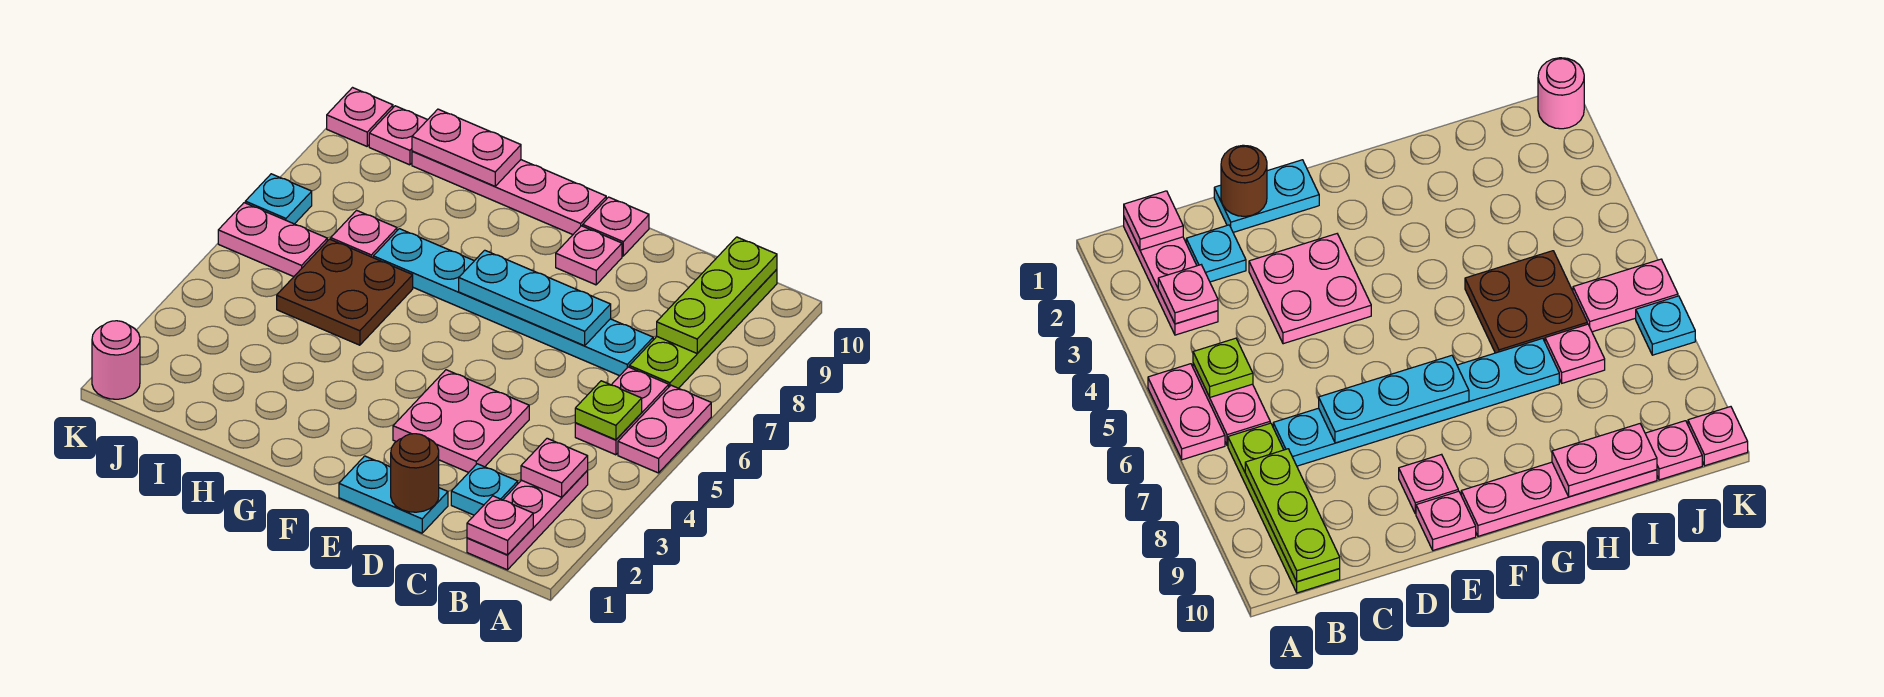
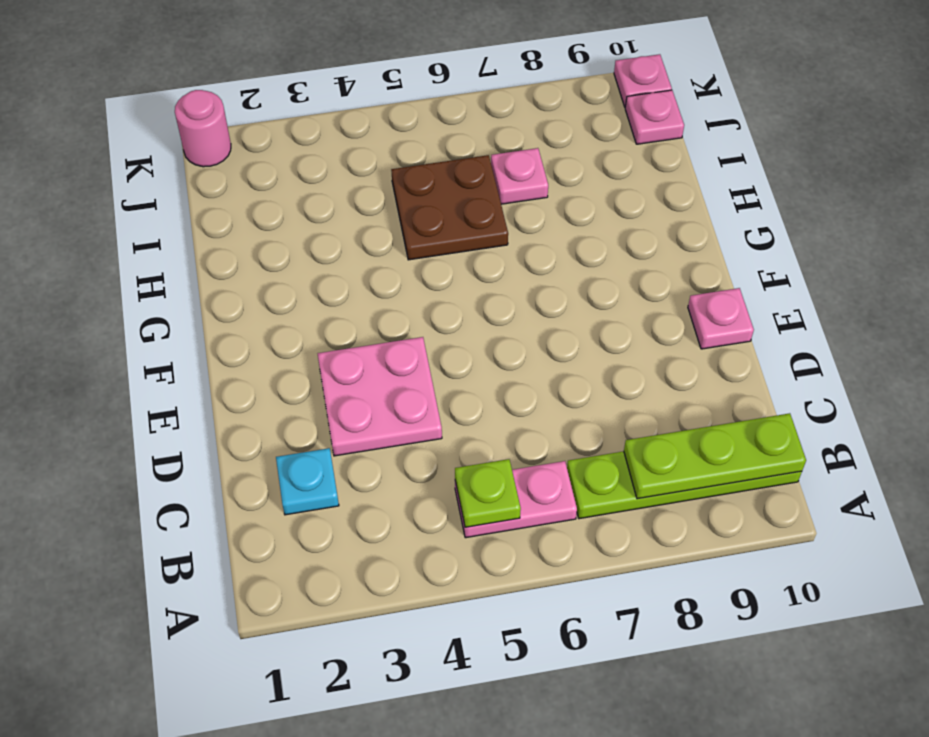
none -> pink 1x2 plate [618,385,711,473]
none -> pink 1x3 plate [467,471,588,570]
none -> cyan 1x6 plate [373,229,653,376]

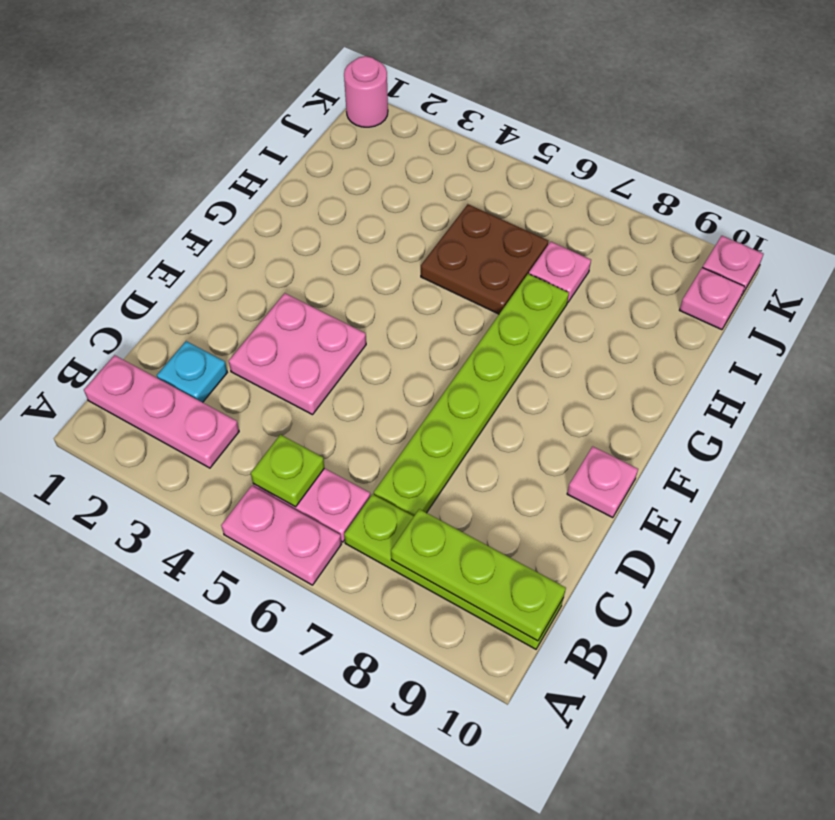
lime 1x6 plate [374,274,569,516] -> cyan 1x6 plate [373,229,653,376]
none -> cyan 1x2 plate [339,456,448,533]
none -> pink 1x1 plate [556,226,622,285]
none -> pink 1x4 plate [412,151,606,235]

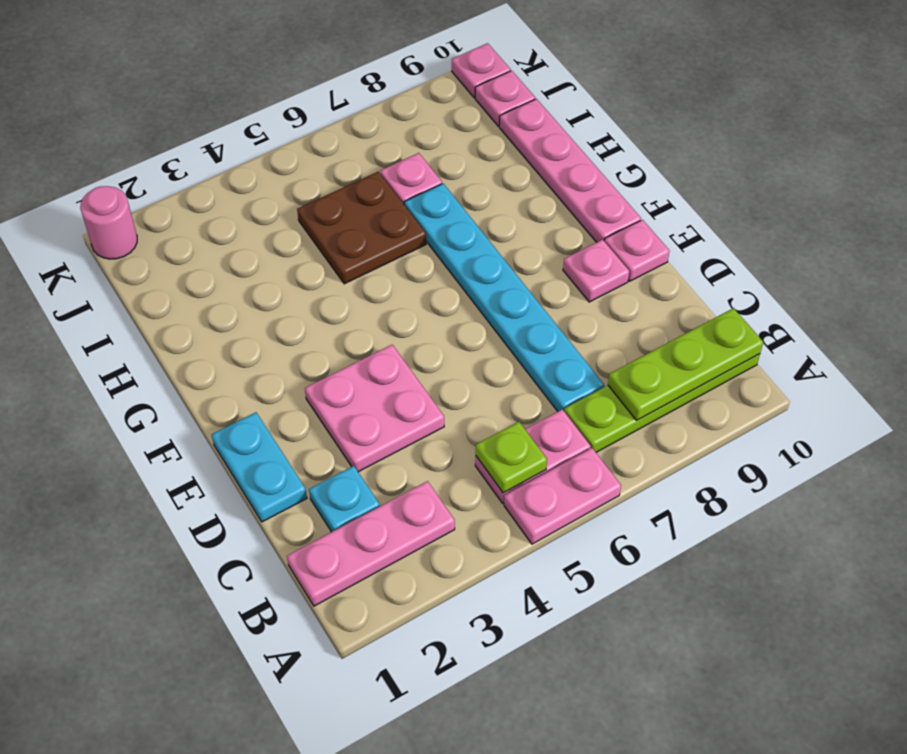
none -> pink 1x2 plate [218,203,327,277]
none -> cyan 1x1 plate [245,174,312,224]
none -> pink 1x1 plate [467,496,533,555]

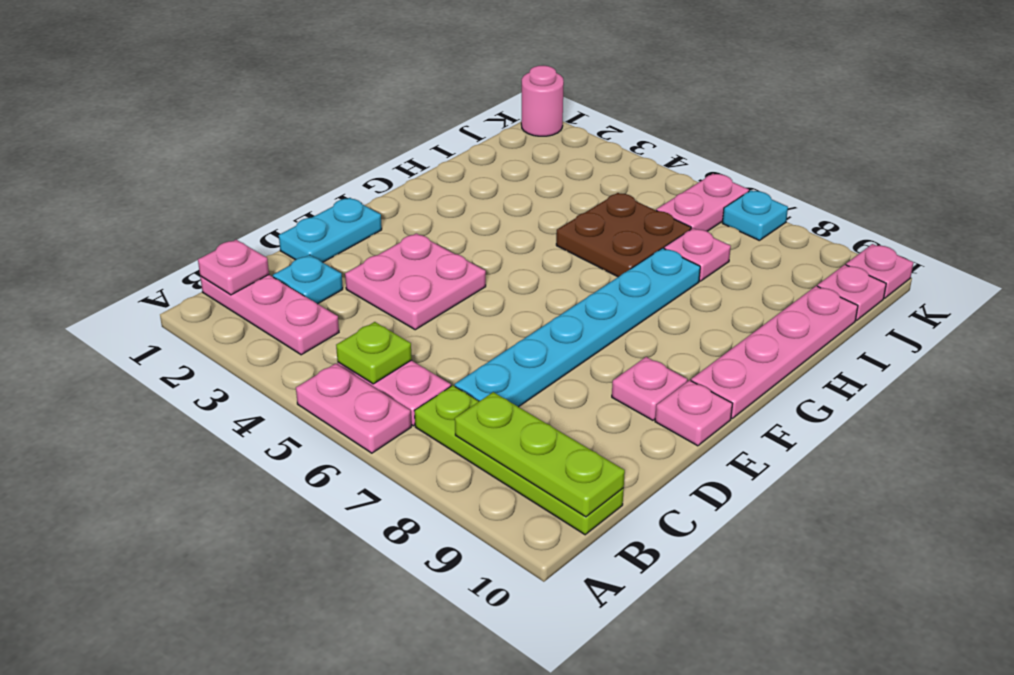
none -> pink 1x1 plate [521,438,588,497]
none -> brown 1x1 round brick [391,434,439,512]
none -> cyan 1x3 plate [459,250,611,346]

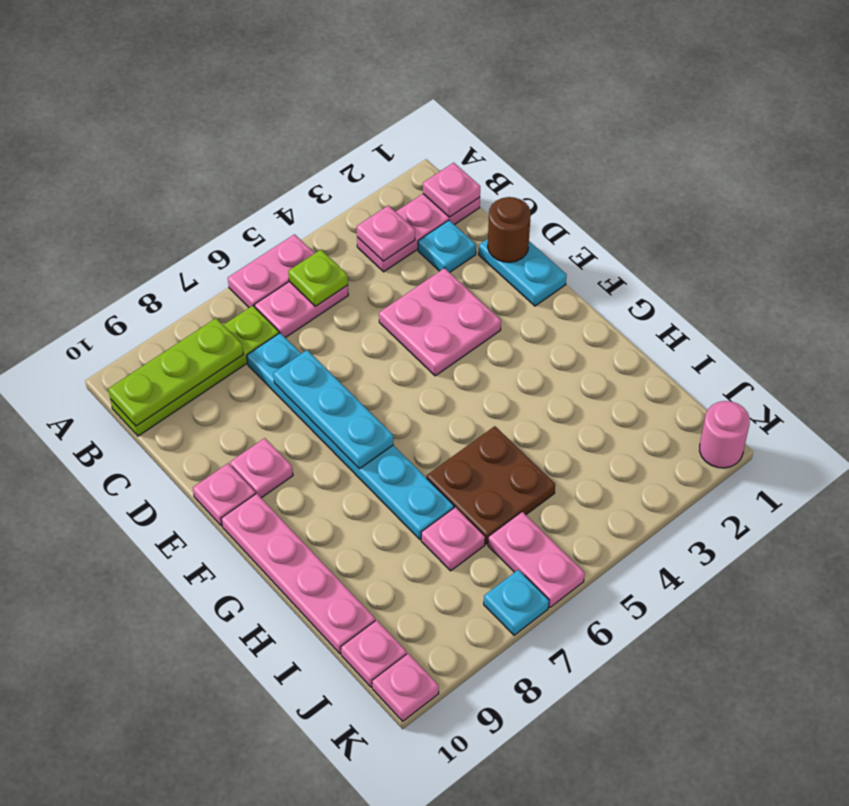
none -> pink 1x2 plate [412,109,521,186]

